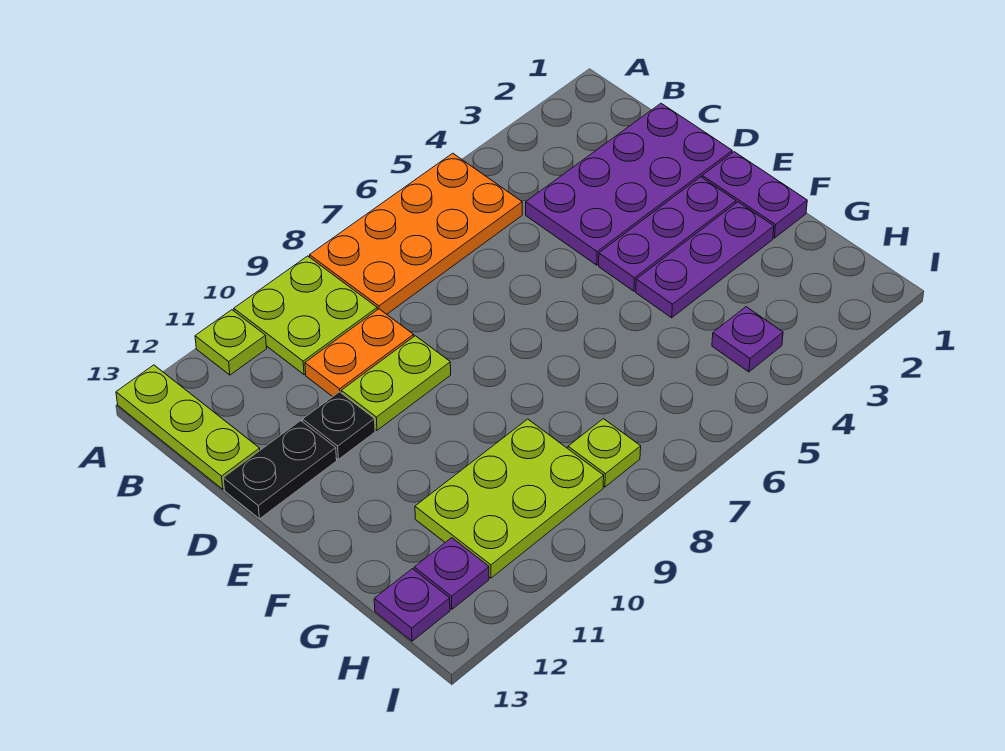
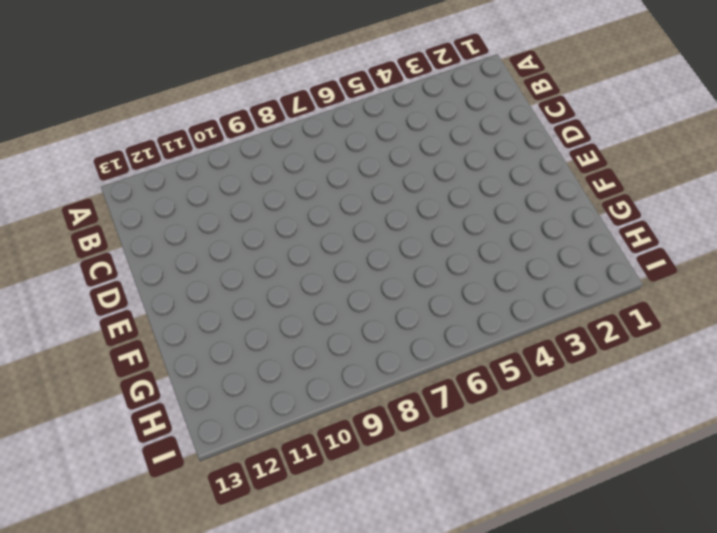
none -> orange 2x4 plate [310,153,522,314]
none -> lime 2x2 plate [234,256,377,375]
none -> lime 1x1 plate [195,310,267,375]

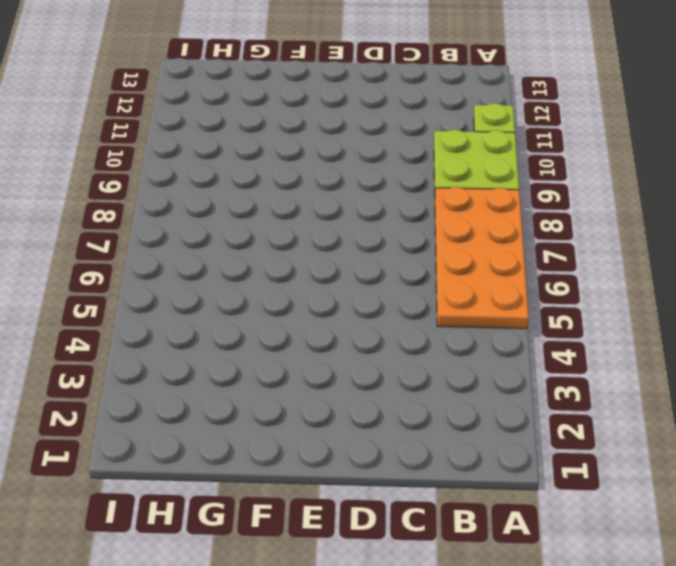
none -> lime 1x3 plate [116,365,260,489]
none -> purple 2x4 plate [526,103,732,265]
none -> orange 1x2 plate [305,309,414,397]

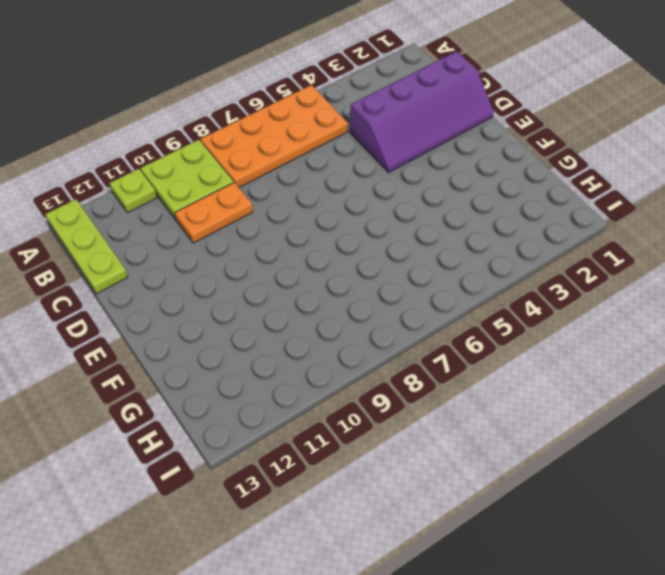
purple 2x4 slope [350,51,494,173] -> purple 2x4 plate [526,103,732,265]
none -> lime 1x2 plate [341,336,451,430]
none -> black 1x1 plate [303,392,375,459]
none -> black 1x2 plate [223,421,337,519]

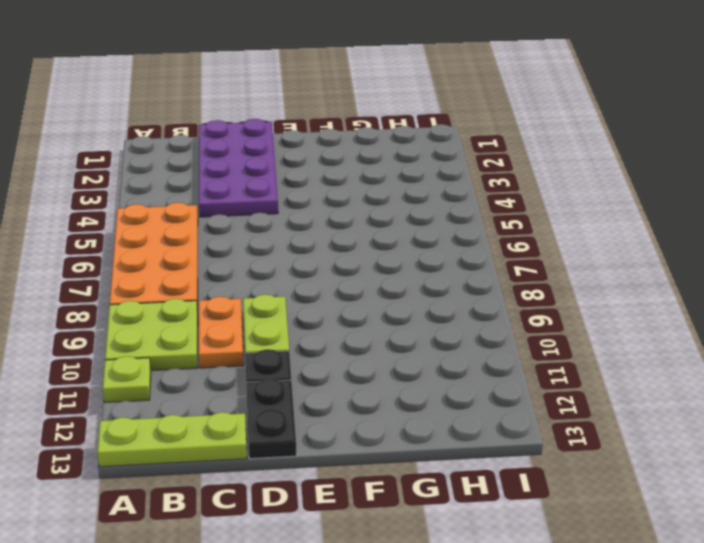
none -> purple 1x2 plate [702,152,807,238]
none -> purple 1x3 plate [599,177,736,291]
none -> purple 1x3 plate [636,202,774,318]

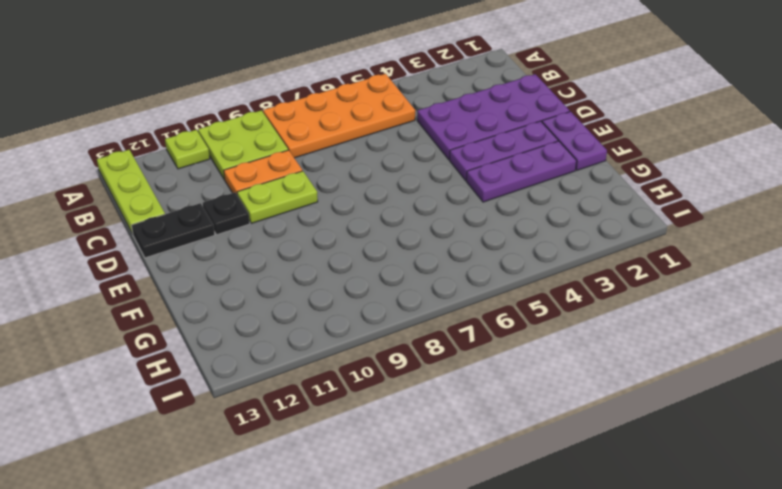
none -> lime 2x3 plate [415,419,604,578]
none -> purple 1x1 plate [712,307,783,372]
none -> lime 1x1 plate [568,419,641,487]

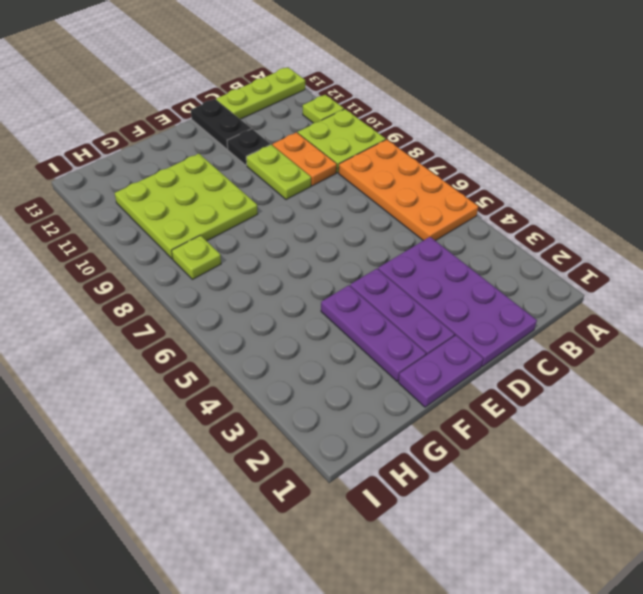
lime 3x3 plate [115,154,258,259] -> lime 2x3 plate [415,419,604,578]
none -> purple 1x1 plate [712,307,783,372]
none -> purple 1x1 plate [414,538,489,609]
none -> purple 1x1 plate [374,569,450,641]

